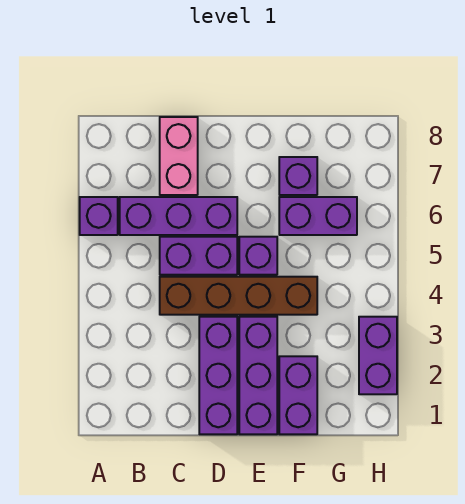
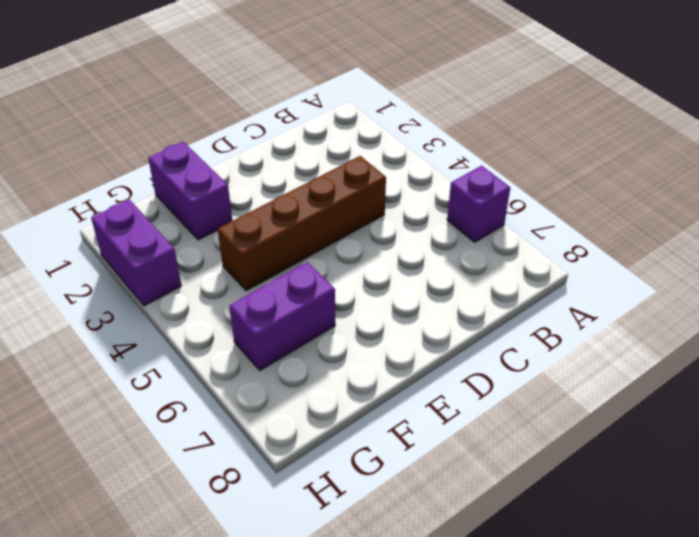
none -> purple 1x3 brick [120,197,237,235]
none -> purple 1x2 brick [160,237,237,275]
none -> pink 1x2 brick [160,117,198,195]

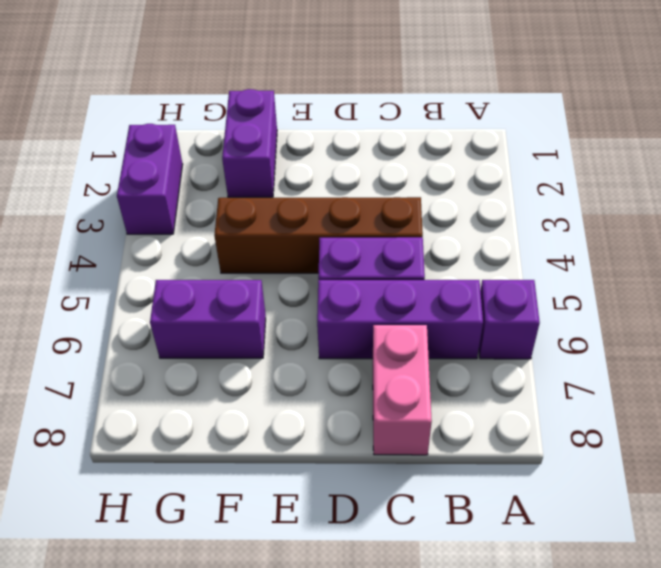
none -> purple 1x3 brick [199,317,237,434]
none -> purple 1x3 brick [239,317,277,434]
none -> purple 1x1 brick [239,237,277,275]

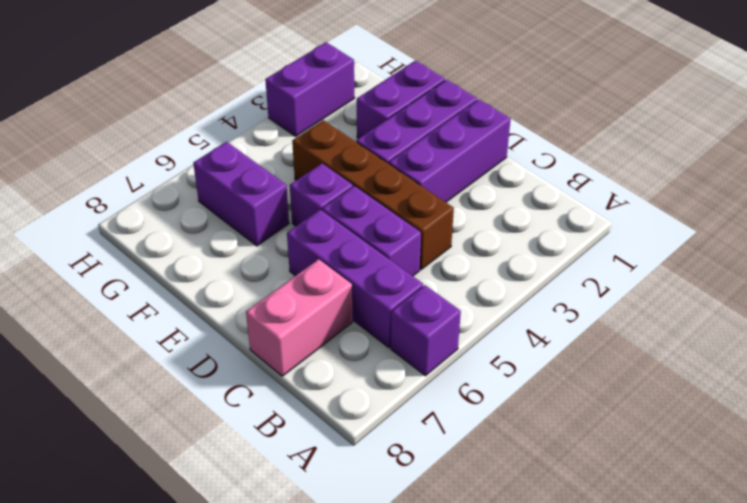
none -> purple 1x1 brick [279,157,317,195]

